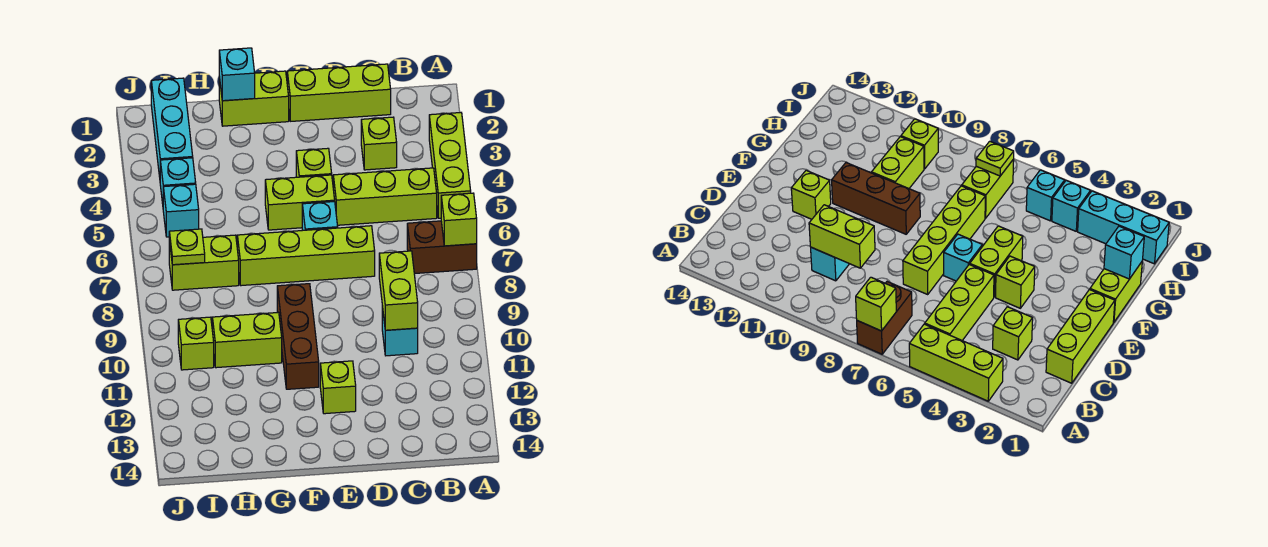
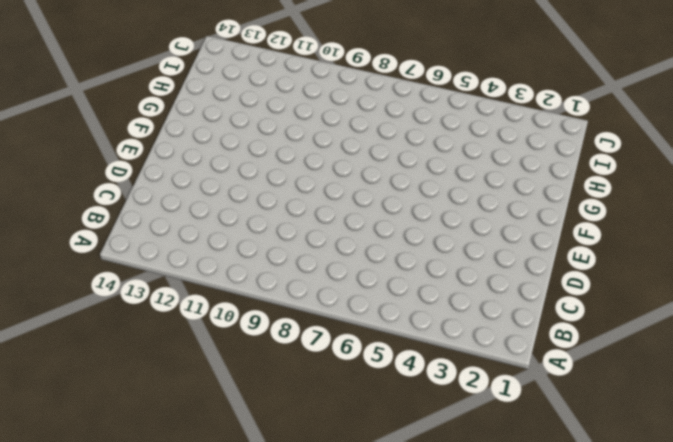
none -> lime 1x3 brick [429,113,471,218]
none -> brown 1x2 brick [407,221,477,274]
none -> lime 1x3 brick [333,168,437,225]

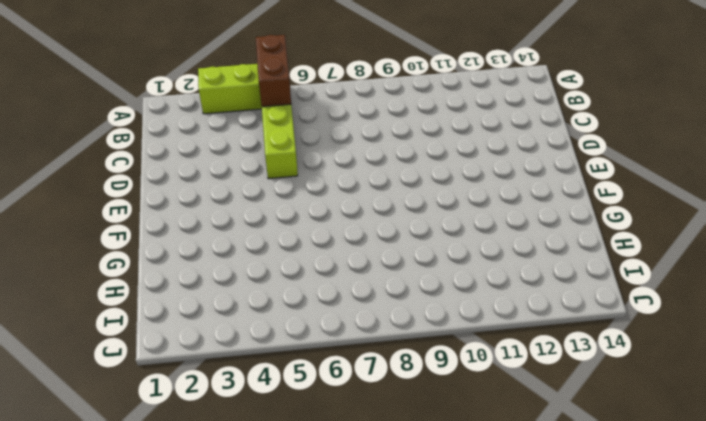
brown 1x2 brick [256,35,291,107] -> brown 1x2 brick moved to [407,221,477,274]
none -> lime 1x3 brick [287,64,391,121]
none -> lime 1x1 brick [361,117,397,170]
none -> cyan 1x1 brick [382,306,418,356]

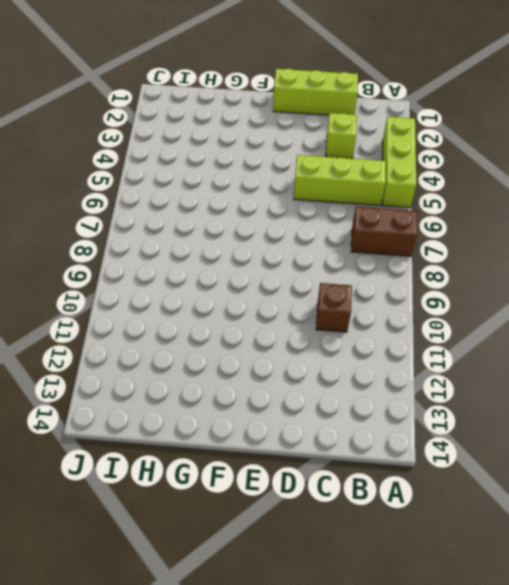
brown 1x1 brick [316,283,352,332] -> cyan 1x1 brick [382,306,418,356]
none -> lime 1x4 brick [237,226,375,286]
none -> lime 1x1 brick [296,148,332,177]
none -> lime 1x2 brick [265,175,335,230]

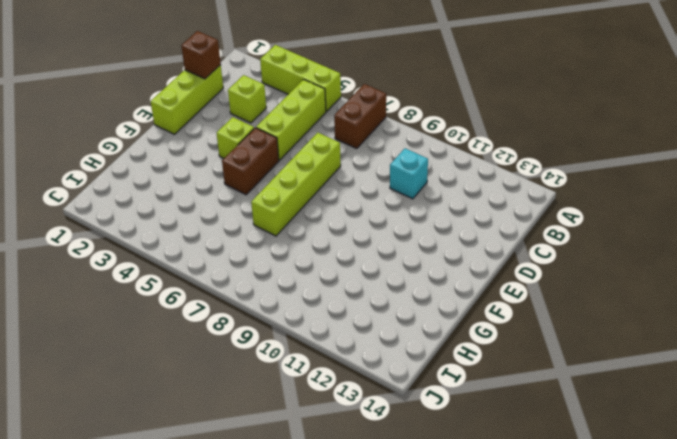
brown 1x1 brick [181,31,221,79] -> none
brown 1x2 brick [222,128,279,195] -> lime 1x2 brick [265,175,335,230]
none -> cyan 1x1 brick [302,202,338,230]
none -> lime 1x1 brick [320,361,356,414]
none -> lime 1x2 brick [219,71,289,126]

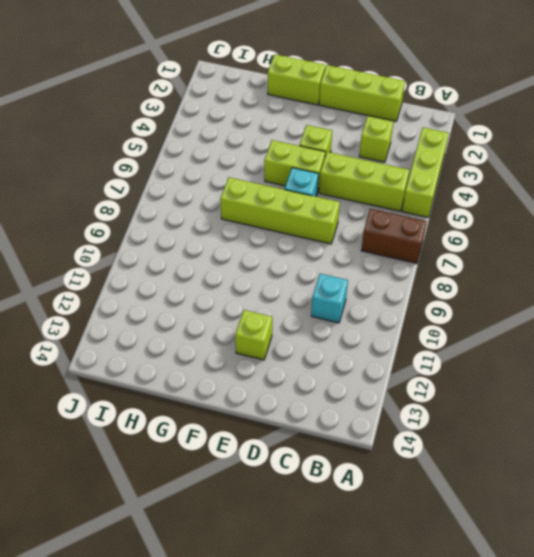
none -> brown 1x3 brick [277,284,319,389]
none -> lime 1x2 brick [212,312,282,368]
none -> lime 1x2 brick [169,235,239,290]

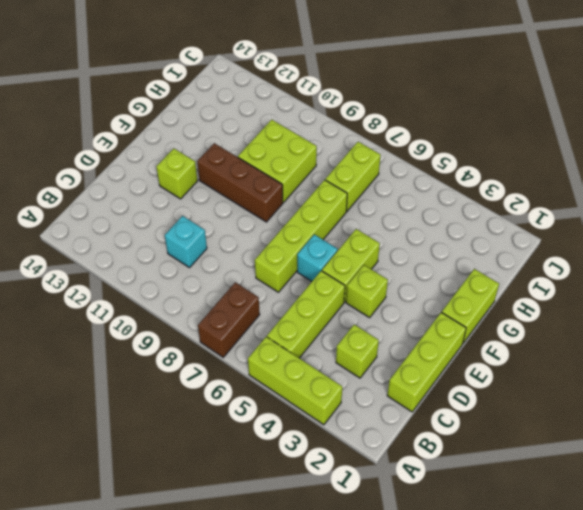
lime 2x2 brick [238,120,317,202] -> lime 1x2 brick [212,312,282,368]
none -> cyan 1x3 brick [151,78,193,177]
none -> cyan 1x1 brick [160,158,196,204]
none -> cyan 1x1 brick [163,184,199,237]

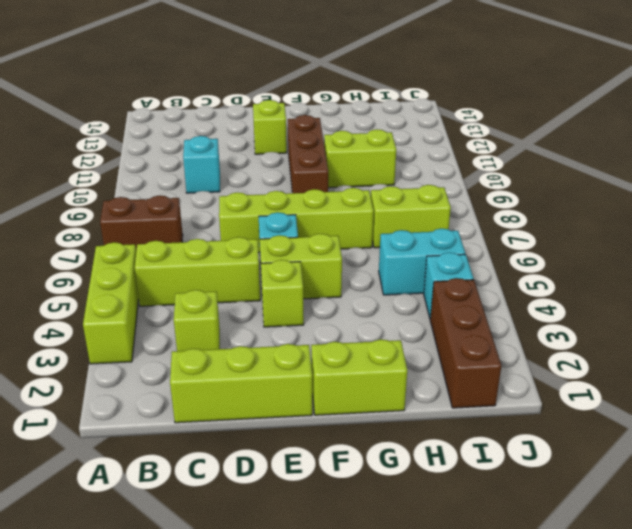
cyan 1x2 brick [379,229,465,295] -> cyan 1x1 brick [163,184,199,237]
brown 1x3 brick [430,278,501,408] -> cyan 1x3 brick [151,78,193,177]
none -> lime 1x1 brick [178,317,214,370]
none -> lime 1x1 brick [441,193,477,246]
none -> lime 1x2 brick [379,251,418,330]

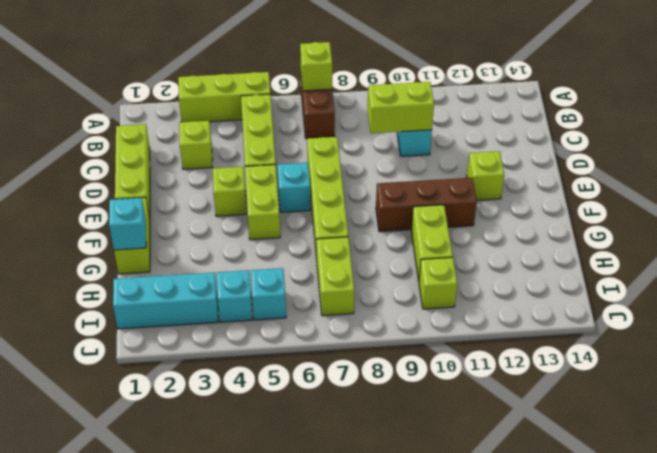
none -> lime 1x1 plate [169,229,205,265]

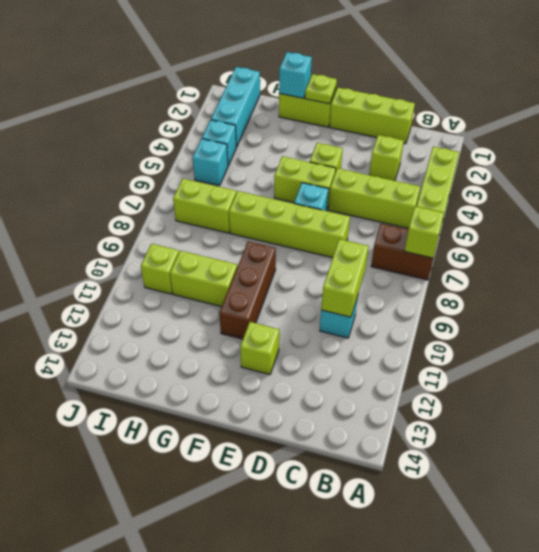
lime 1x1 plate [305,74,337,104] -> lime 1x1 plate moved to [169,229,205,265]

